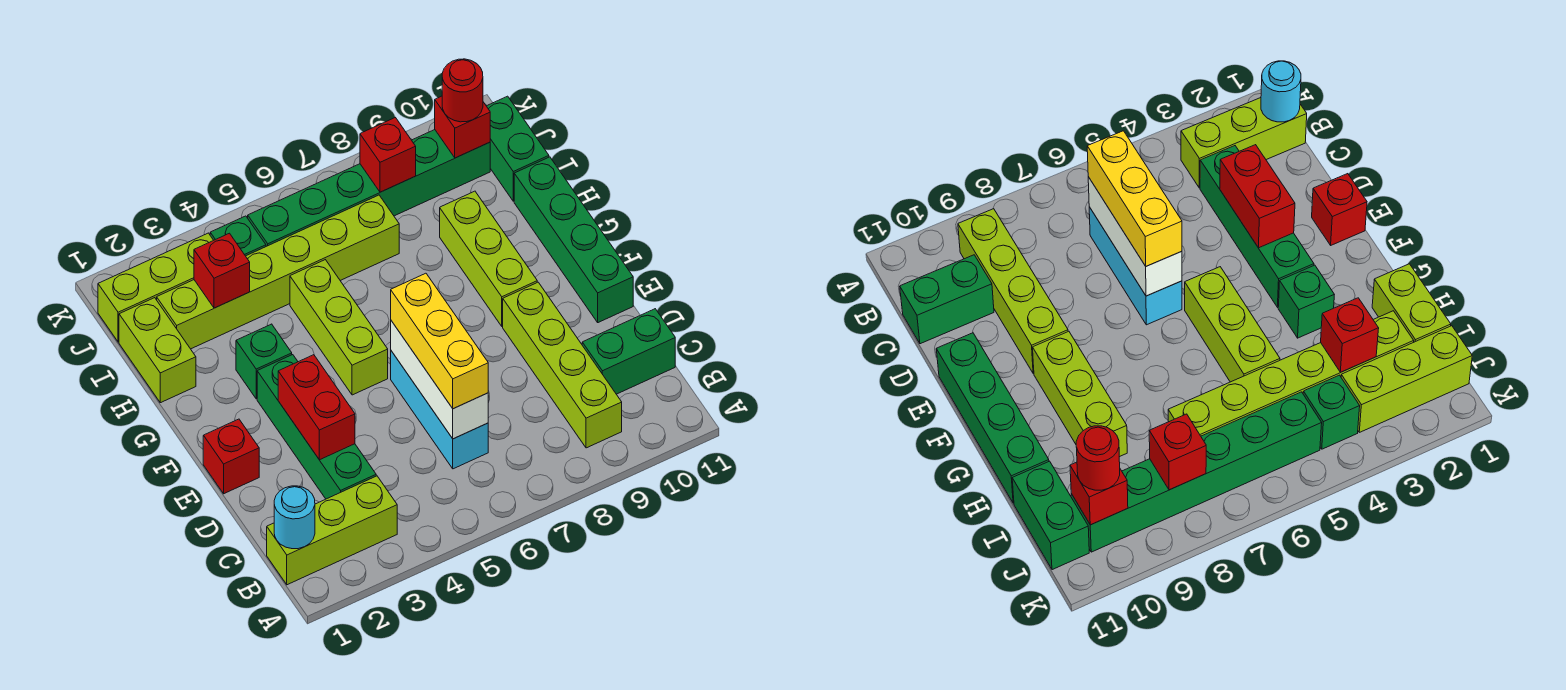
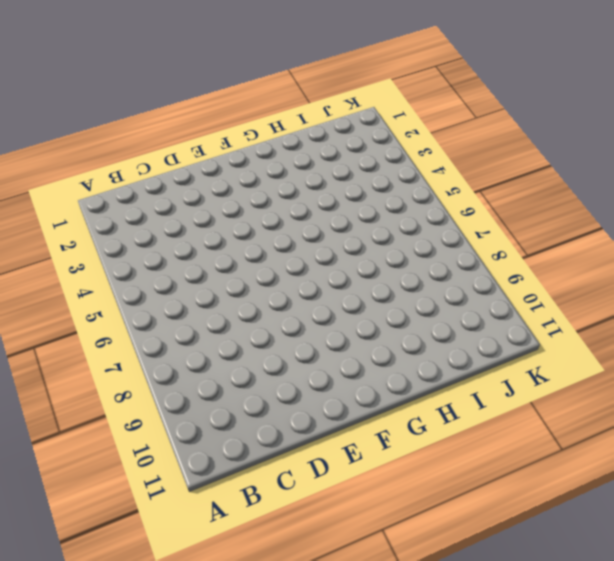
none -> lime 1x3 brick [267,476,397,585]
none -> lime 1x4 brick [503,282,622,448]
none -> green 1x4 brick [257,355,376,499]

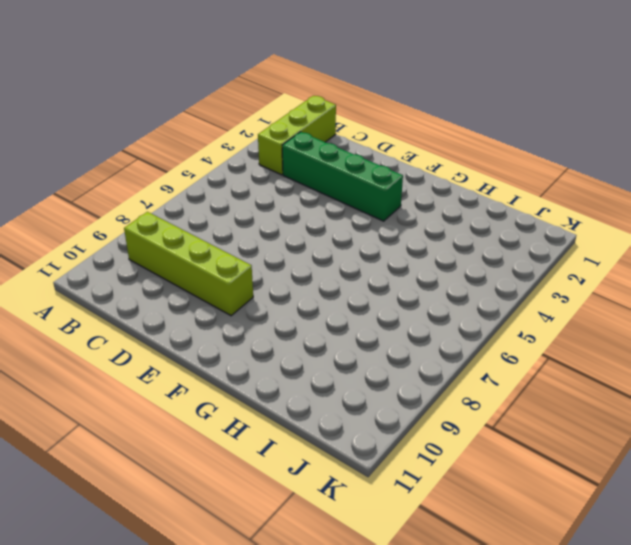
none -> cyan 1x3 brick [391,351,488,469]
none -> green 1x2 brick [582,309,675,394]
none -> red 1x1 brick [203,419,259,494]

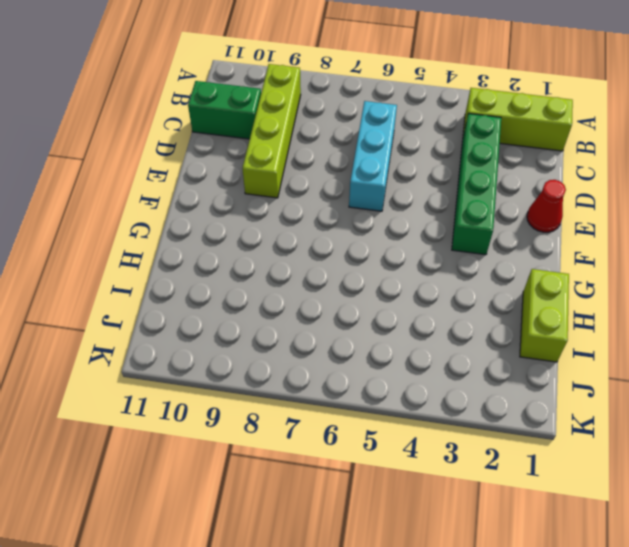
red 1x1 cone [527,180,566,232] -> red 1x1 brick [203,419,259,494]
none -> green 1x4 brick [514,157,633,323]
none -> lime 1x3 brick [290,260,388,395]
none -> lime 1x3 brick [440,191,537,326]

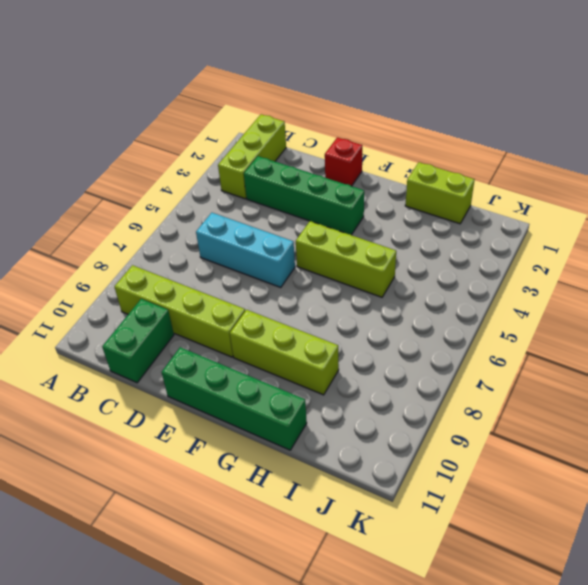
none -> green 1x1 brick [236,324,292,399]
none -> lime 1x6 brick [157,195,399,349]
none -> green 1x2 brick [487,96,549,201]

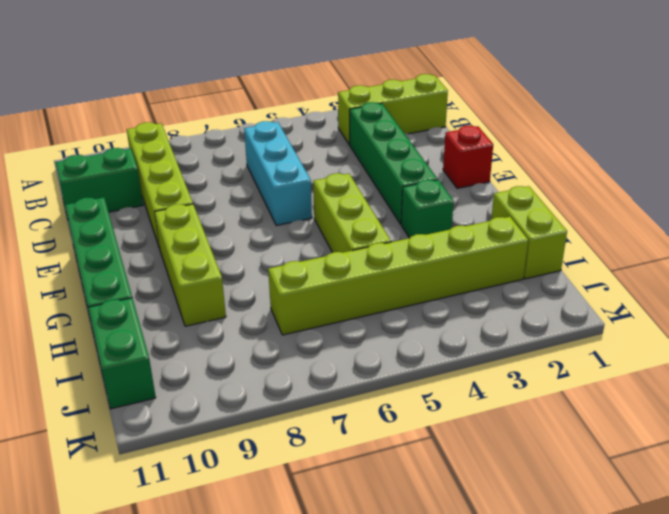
none -> lime 1x3 brick [98,233,213,342]
none -> green 1x1 brick [210,216,266,256]
none -> green 1x6 brick [248,130,490,246]

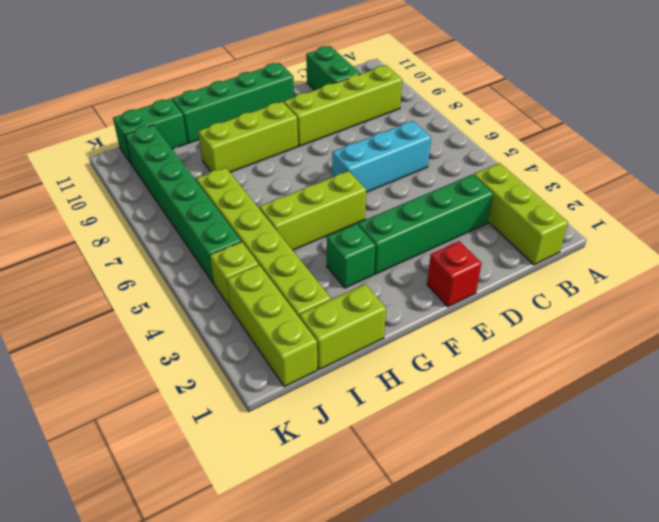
lime 1x1 brick [210,242,259,307] -> green 1x1 brick [210,216,266,256]
none -> cyan 1x1 round brick [274,486,315,549]
none -> white 1x3 brick [391,321,488,439]
none -> red 1x2 brick [278,355,355,460]

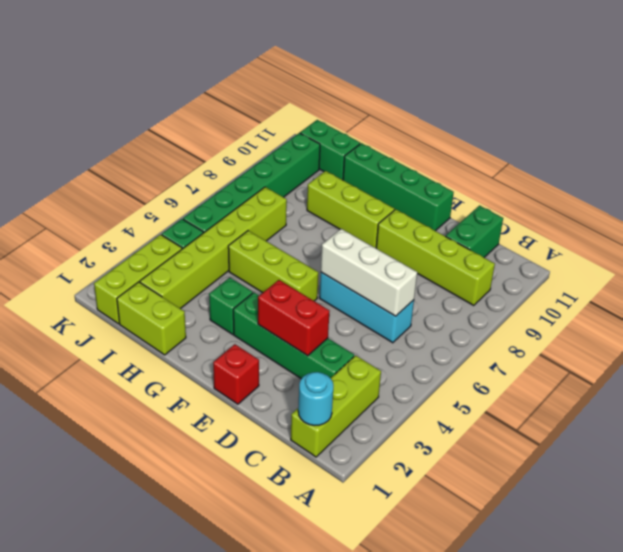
none -> red 1x1 brick [194,233,250,308]
none -> red 1x1 brick [360,118,416,192]
none -> red 1x1 brick [435,96,490,158]

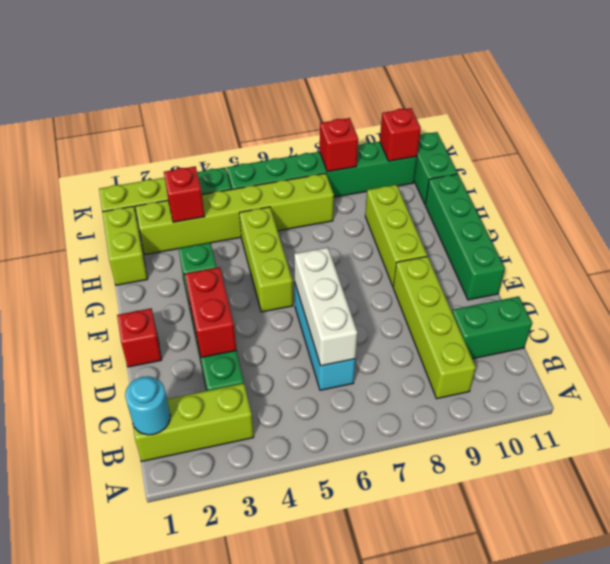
none -> yellow 1x3 brick [391,273,488,409]
none -> red 1x1 round brick [442,59,483,122]

